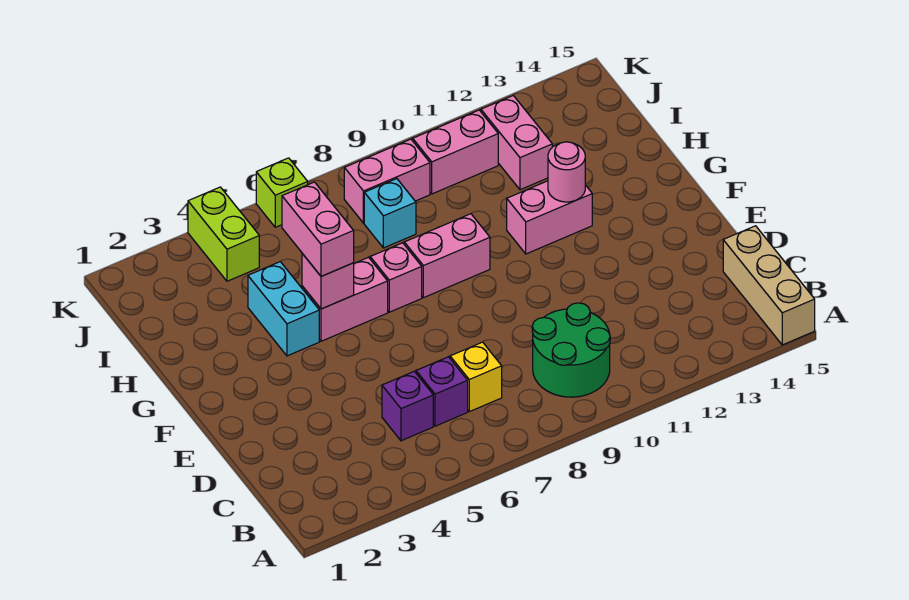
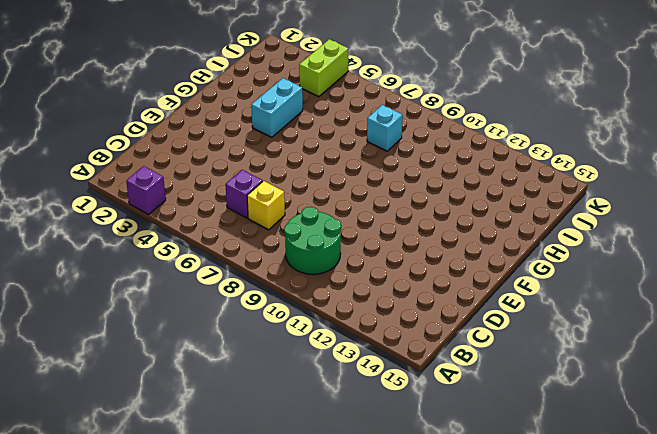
purple 1x1 brick [126,166,166,214] -> purple 1x1 brick moved to [382,371,433,441]
none -> tan 1x3 brick [723,226,815,345]
none -> pink 1x2 brick [302,257,388,341]
none -> pink 1x1 brick [370,243,422,312]

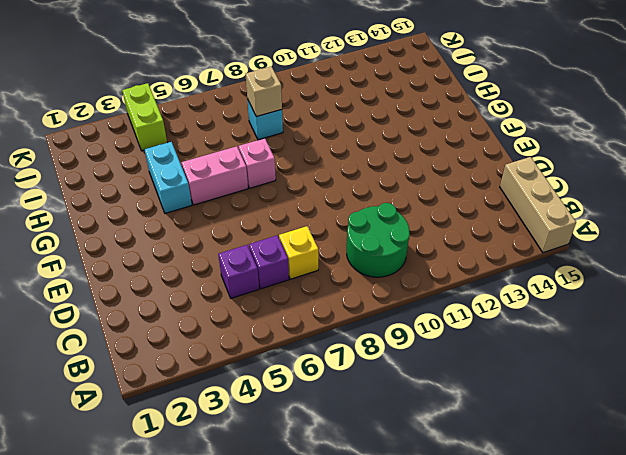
tan 1x1 brick [245,67,282,117] -> none
none -> pink 1x2 brick [404,214,490,298]
none -> pink 1x2 brick [507,181,592,254]
none -> pink 1x2 brick [481,95,552,190]

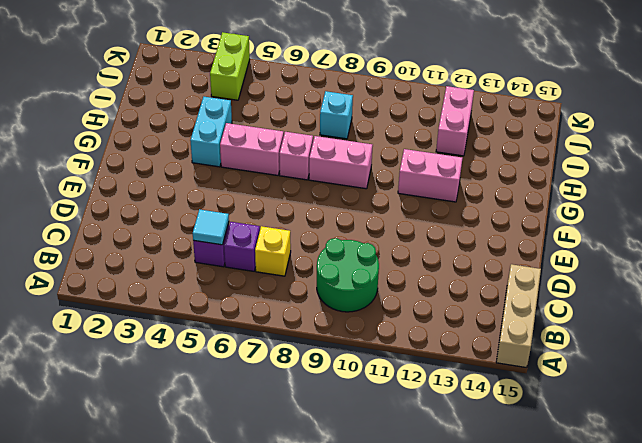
cyan 1x1 tile [193,209,229,245] -> none
none -> pink 1x2 brick [344,139,430,223]
none -> pink 1x2 brick [413,110,498,194]
none -> lime 1x1 brick [256,158,308,227]

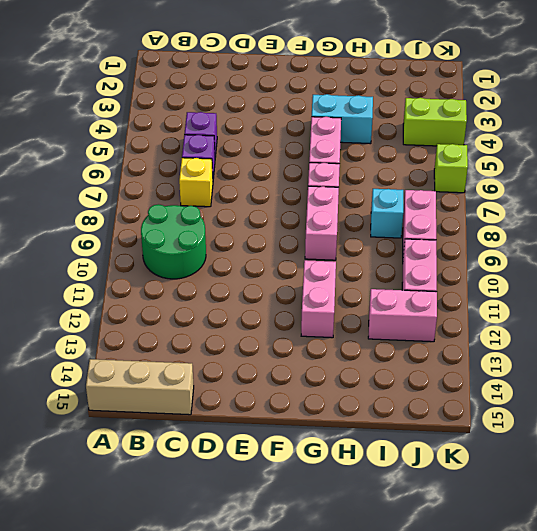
none -> pink 1x1 brick [302,254,354,309]
none -> pink 1x1 round brick [548,142,585,202]
none -> pink 1x2 brick [282,182,354,276]

